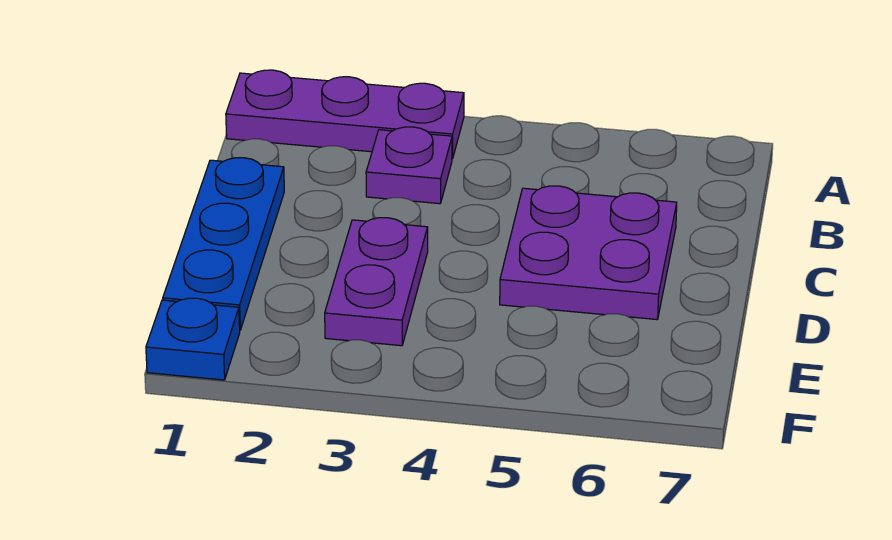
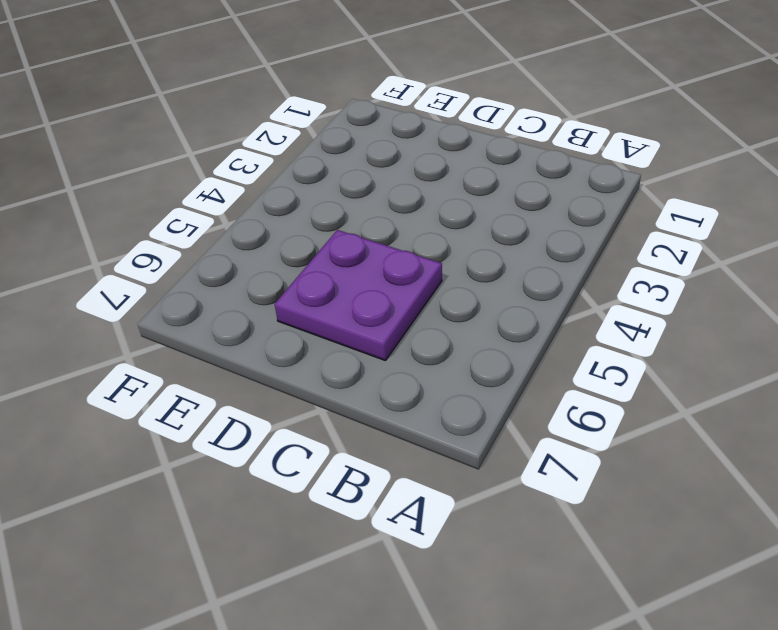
none -> purple 1x3 plate [226,70,464,159]
none -> purple 1x1 plate [366,127,452,204]

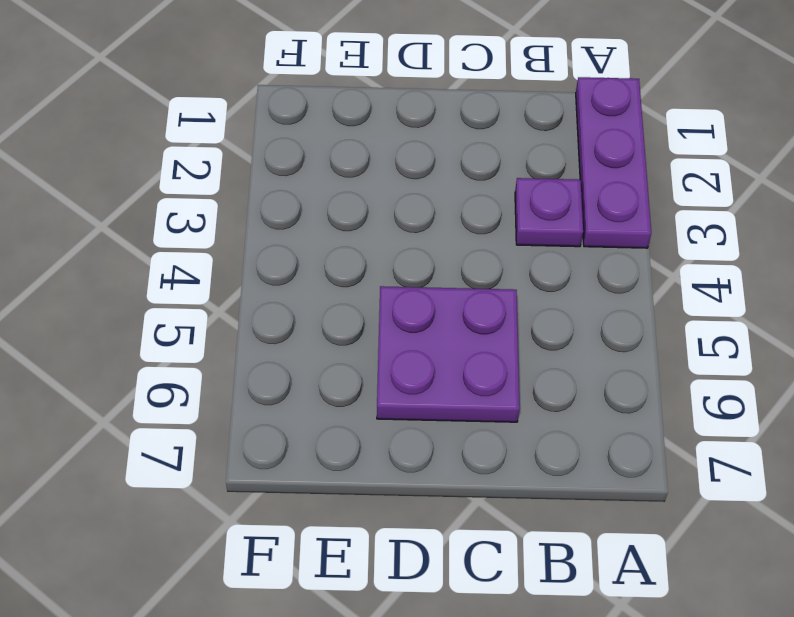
none -> blue 1x3 plate [163,158,284,330]
none -> purple 1x2 plate [325,218,428,346]

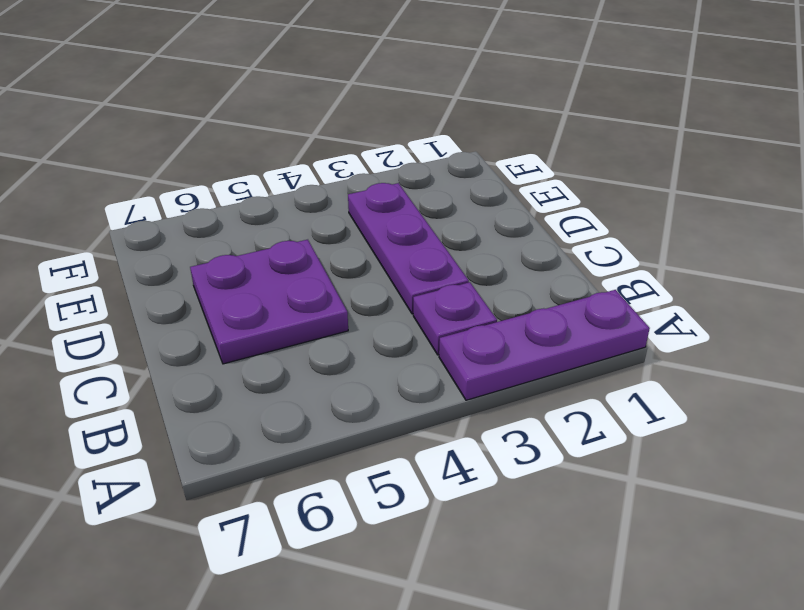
purple 1x3 plate [348,183,469,314] -> purple 1x2 plate [325,218,428,346]
none -> blue 1x3 plate [163,158,284,330]
none -> blue 1x1 plate [146,298,240,380]

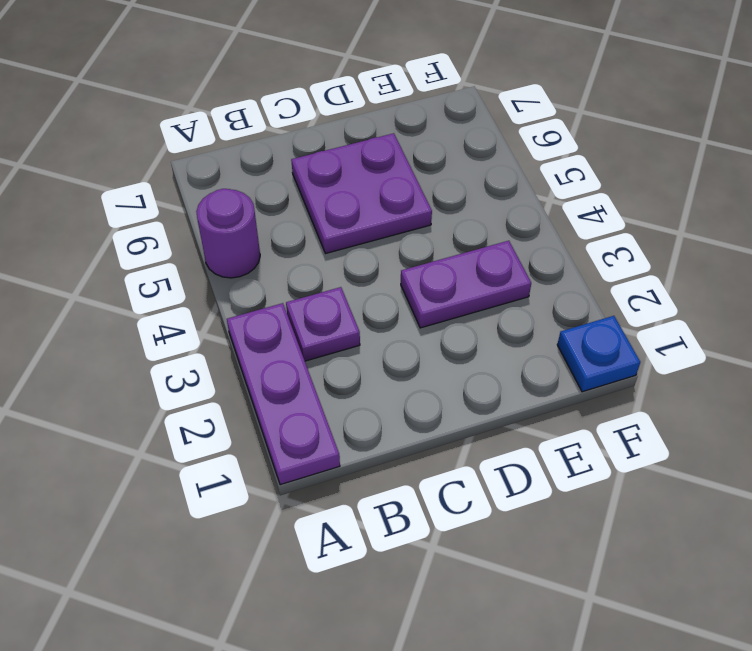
purple 1x1 round brick [196,189,260,278] -> none
none -> blue 1x3 plate [163,158,284,330]

